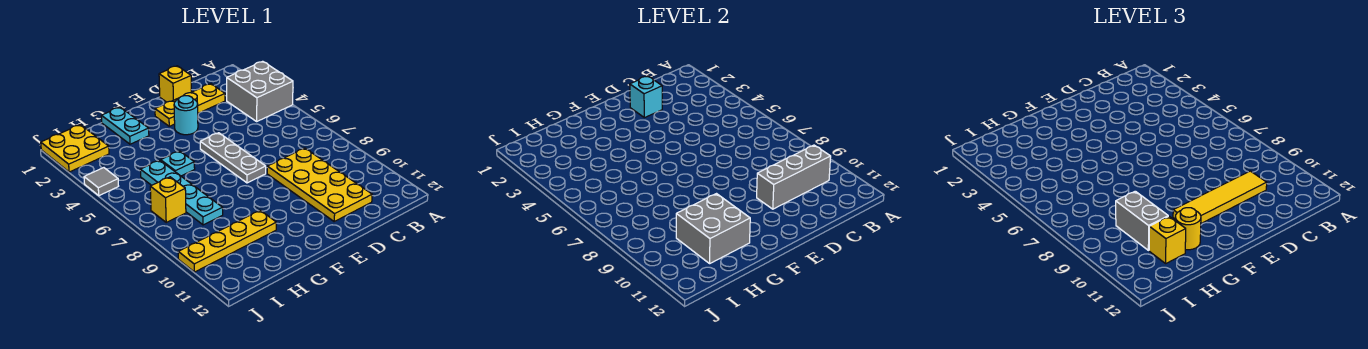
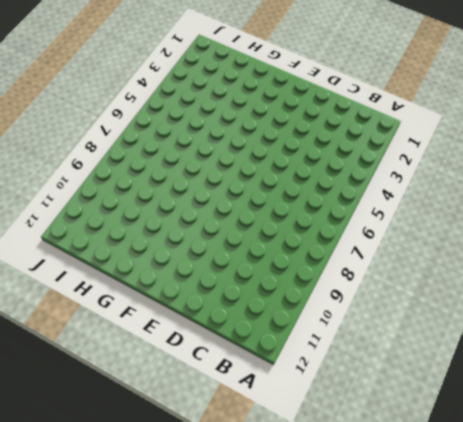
none -> grey 2x2 brick [227,61,293,121]
none -> yellow 1x3 plate [155,84,225,126]
none -> yellow 2x4 plate [267,148,372,221]

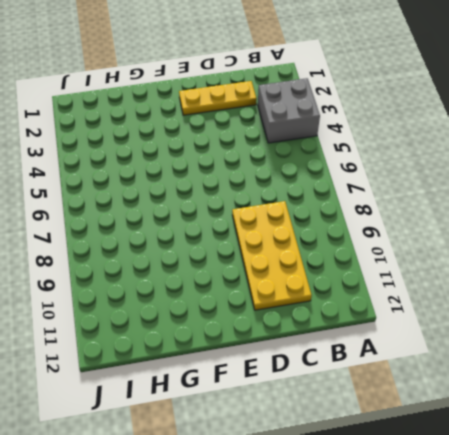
none -> yellow 1x1 brick [159,66,191,102]
none -> cyan 1x1 round brick [174,96,198,135]
none -> grey 1x3 plate [200,133,266,183]

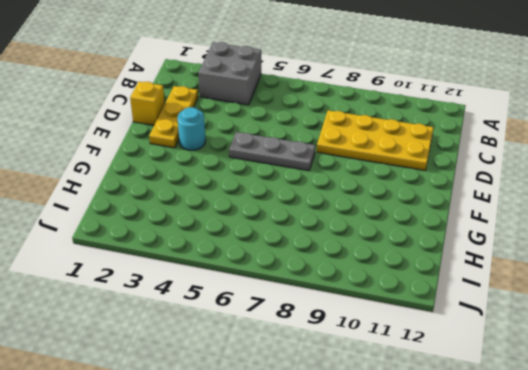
none -> cyan 1x2 plate [101,107,149,144]
none -> cyan 1x1 plate [161,151,195,176]
none -> yellow 1x4 plate [178,210,276,272]

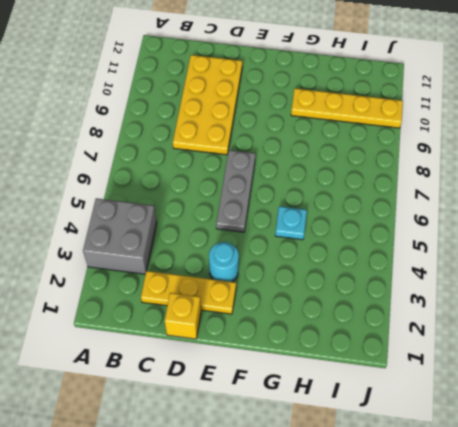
none -> cyan 1x2 plate [101,107,149,144]
none -> cyan 1x4 plate [140,160,223,225]
none -> yellow 2x2 plate [41,125,109,172]

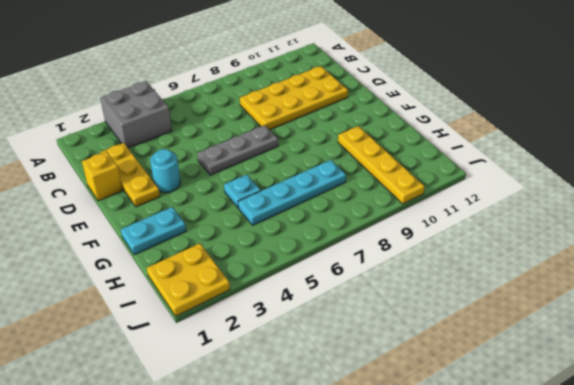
none -> yellow 1x1 brick [150,177,186,222]
none -> grey 1x1 tile [84,168,118,196]
none -> grey 1x3 brick [757,145,831,209]

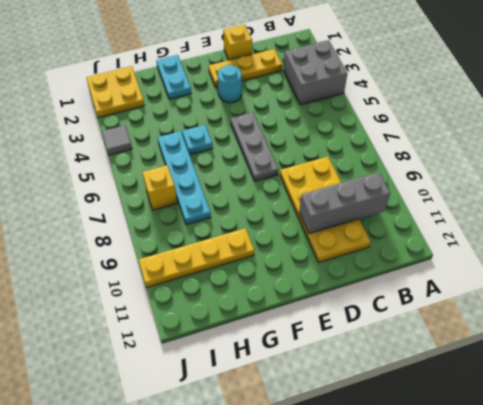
none -> cyan 1x1 brick [630,76,662,118]
none -> grey 2x2 brick [676,194,750,263]
none -> yellow 1x4 tile [1173,171,1267,223]

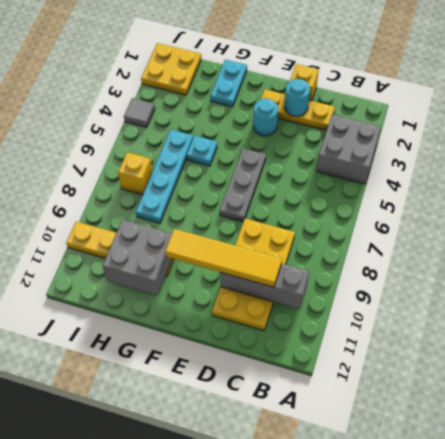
cyan 1x1 round brick [285,79,310,116] -> cyan 1x1 brick [630,76,662,118]
none -> yellow 1x1 round brick [1175,208,1201,250]
none -> grey 1x2 brick [1116,191,1168,250]
none -> yellow 1x1 brick [1149,216,1186,263]

